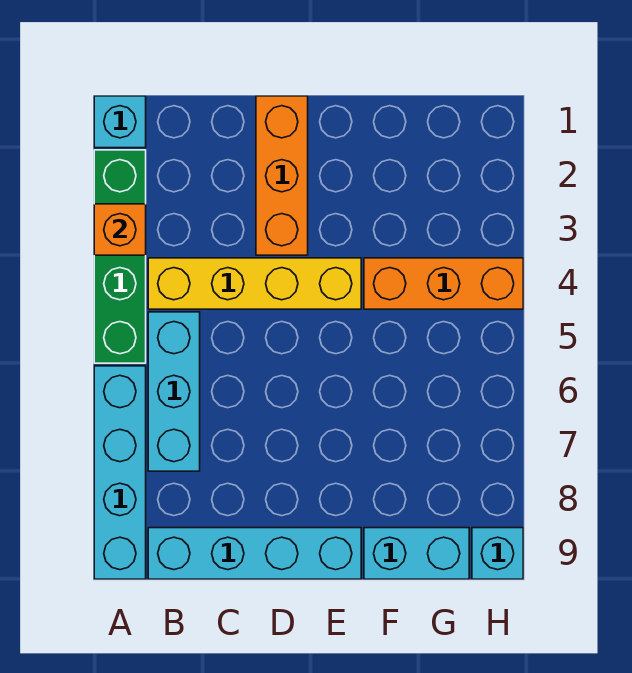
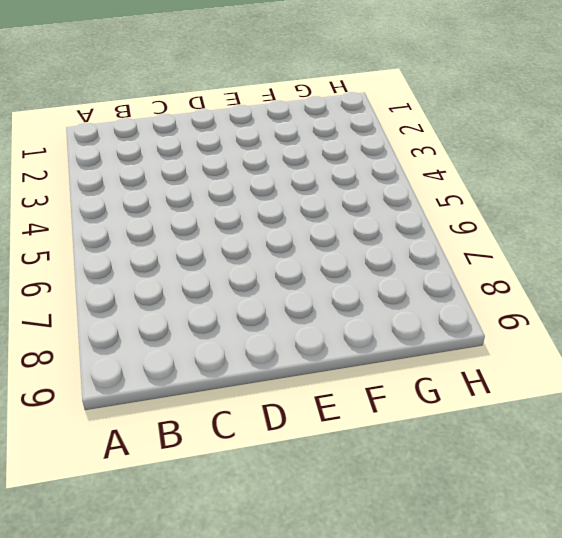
none -> cyan 1x1 brick [94,96,146,148]
none -> green 1x4 brick [94,150,146,363]

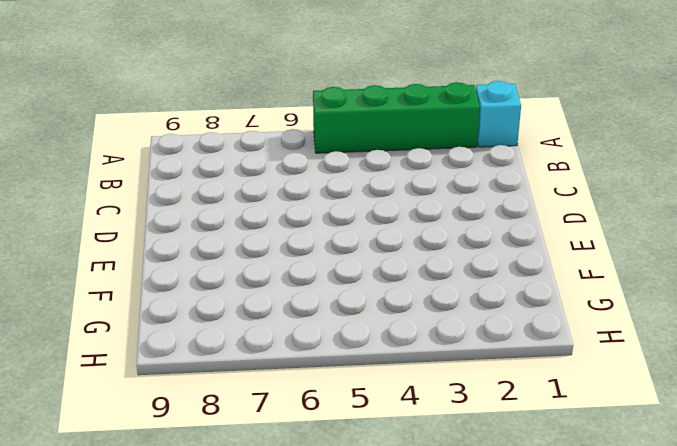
none -> cyan 1x4 brick [94,366,146,579]
none -> yellow 1x4 brick [148,258,361,309]

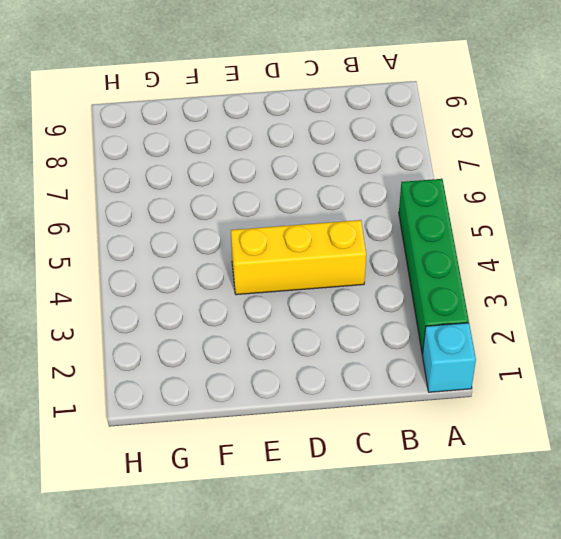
yellow 1x3 brick [231,220,366,295] -> yellow 1x4 brick [148,258,361,309]
none -> cyan 1x4 brick [94,366,146,579]
none -> cyan 1x3 brick [148,312,200,471]

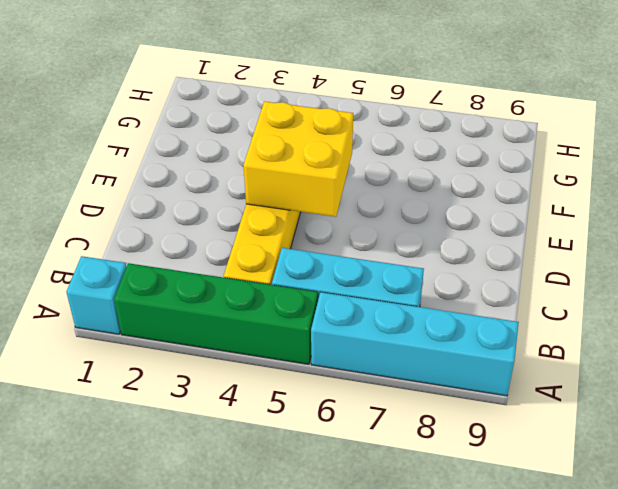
yellow 2x2 brick [244,101,353,217] -> none
none -> cyan 1x4 brick [148,528,361,579]
none -> orange 1x3 brick [256,96,308,255]

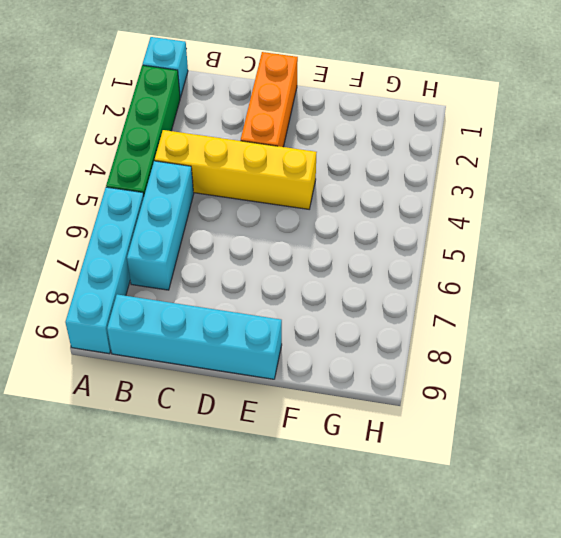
none -> orange 1x3 brick [364,258,523,309]
none -> cyan 1x2 brick [364,528,469,579]

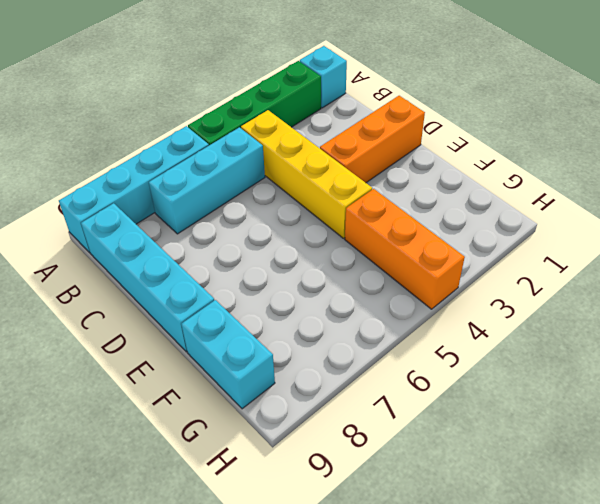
none -> cyan 1x1 brick [472,528,523,579]
none -> orange 1x1 brick [94,204,146,255]

